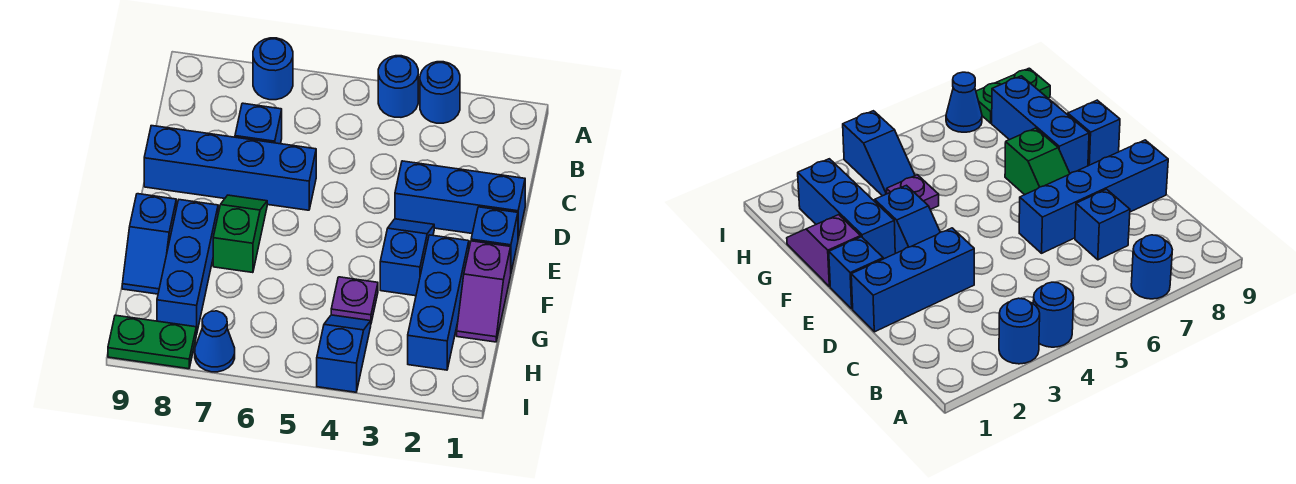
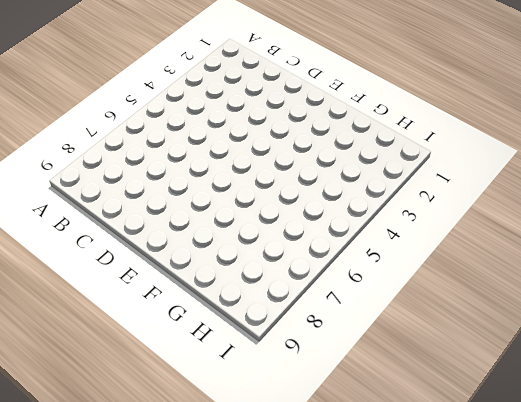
none -> blue 1x1 round brick [420,62,460,123]
none -> blue 1x1 round brick [378,56,418,117]
none -> blue 1x1 round brick [253,38,293,100]

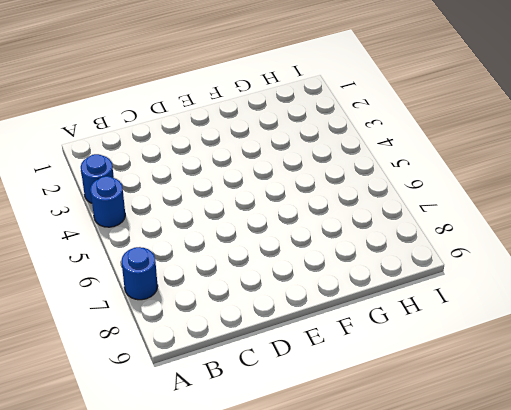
none -> blue 1x1 brick [235,103,282,144]
none -> blue 1x3 brick [395,161,525,239]
none -> blue 1x4 brick [144,126,316,210]

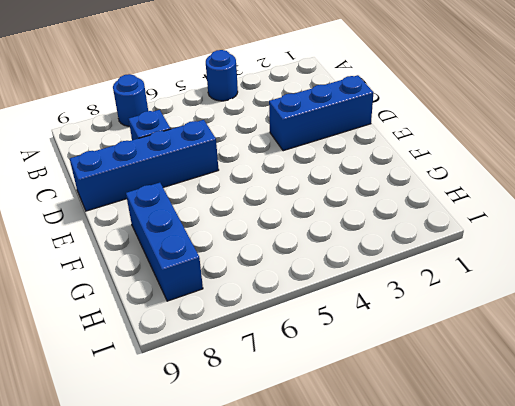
none -> blue 1x1 round brick [420,62,460,123]
none -> blue 1x1 brick [471,207,518,272]
none -> blue 1x2 slope [380,219,434,296]

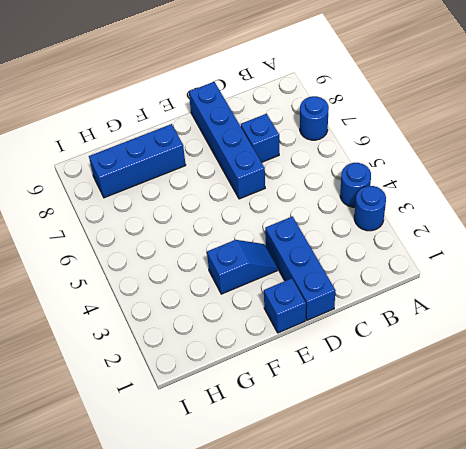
none -> green 1x2 slope [213,195,267,273]
none -> purple 1x2 slope [457,241,511,342]
none -> blue 1x3 brick [408,235,469,370]

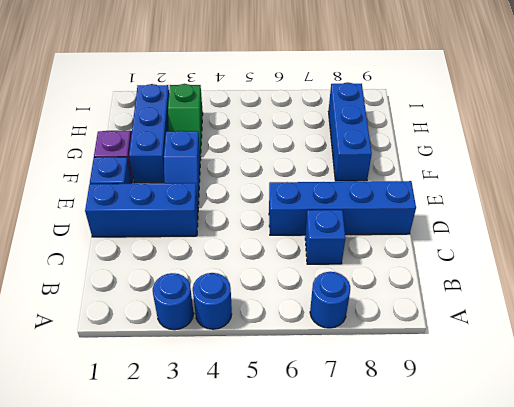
green 1x2 slope [168,84,203,157] -> green 1x2 slope moved to [213,195,267,273]
none -> blue 1x2 slope [122,194,176,294]
none -> purple 1x1 plate [331,277,378,323]
none -> blue 1x2 slope [317,315,371,392]

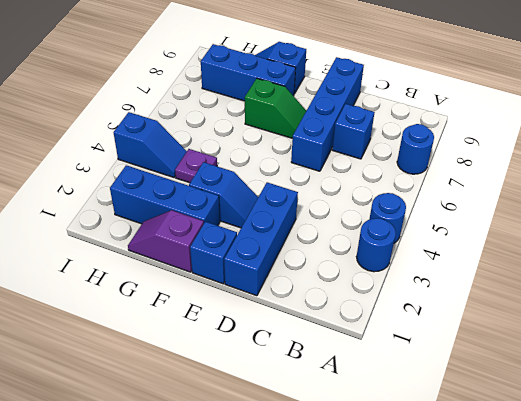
none -> blue 1x1 cone [195,311,235,372]
none -> green 1x2 plate [108,315,196,369]

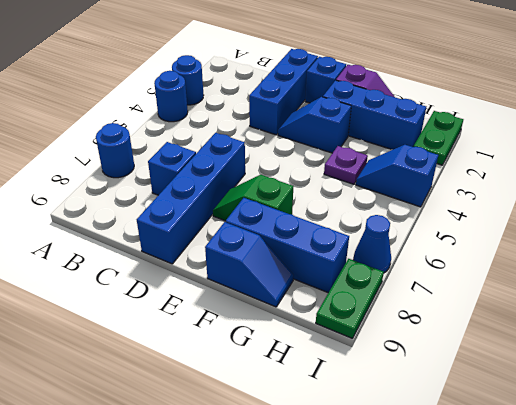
green 1x2 plate [414,111,463,165] -> none

